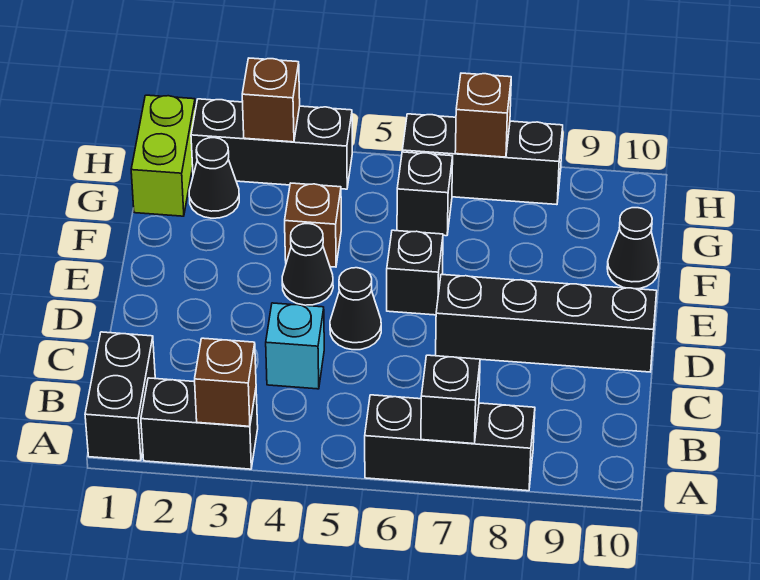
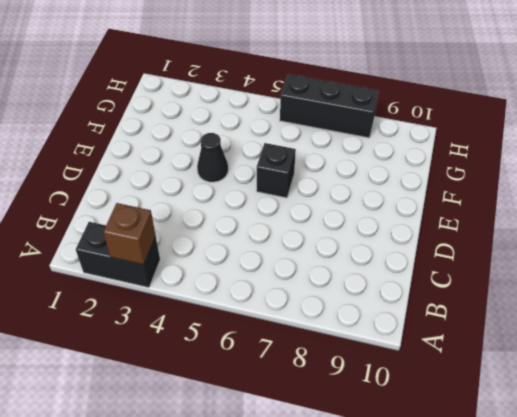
none -> black 1x2 brick [85,332,155,461]
none -> black 1x3 brick [365,395,535,491]
none -> cyan 1x1 brick [266,303,324,389]

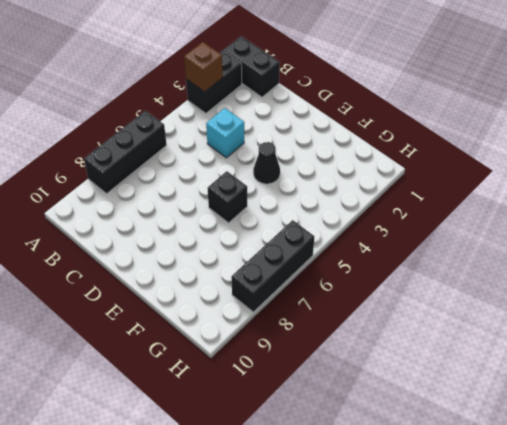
none -> black 1x1 cone [330,268,381,350]
none -> black 1x4 brick [436,274,657,372]
none -> brown 1x1 brick [285,183,341,267]

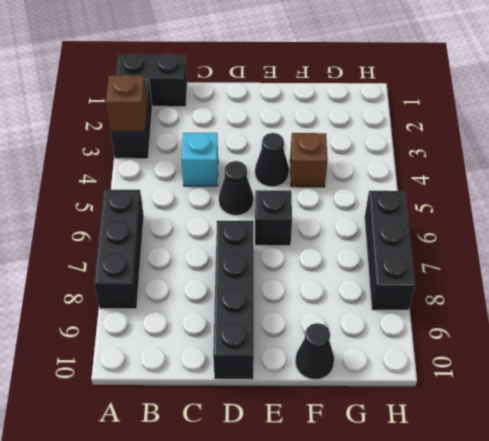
none -> lime 1x2 brick [131,95,195,216]
none -> black 1x1 cone [189,138,239,218]
none -> black 1x1 brick [397,152,453,236]

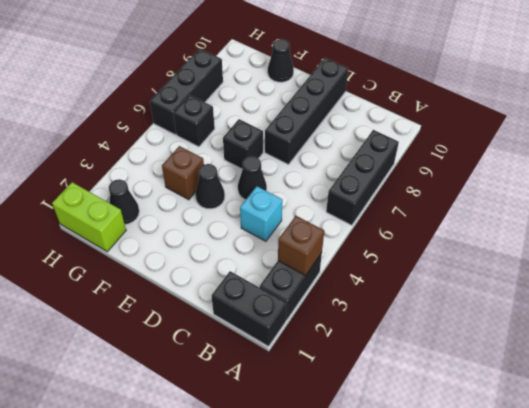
none -> black 1x3 brick [191,99,352,189]
none -> black 1x1 brick [421,355,480,444]
none -> brown 1x1 brick [242,58,300,142]

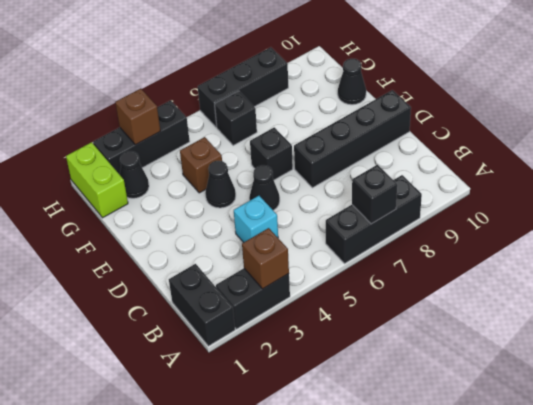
none -> brown 1x1 brick [455,73,511,157]

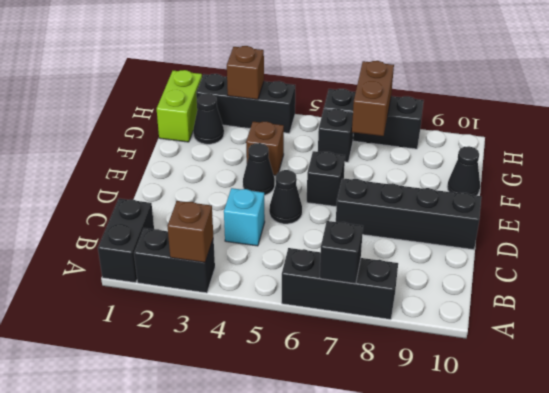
brown 1x2 brick [352,61,394,136] -> brown 1x1 brick [455,73,511,157]

